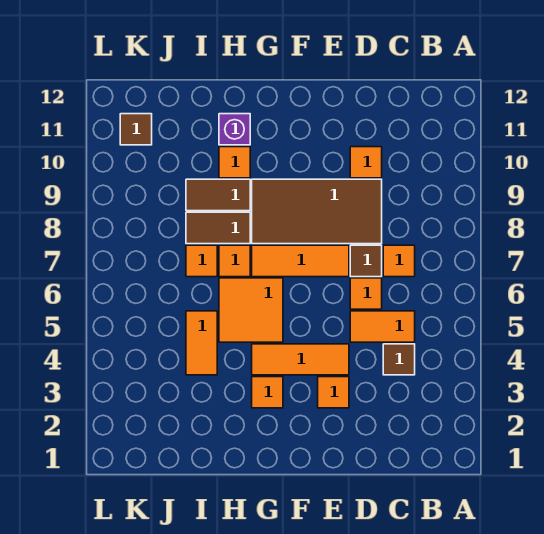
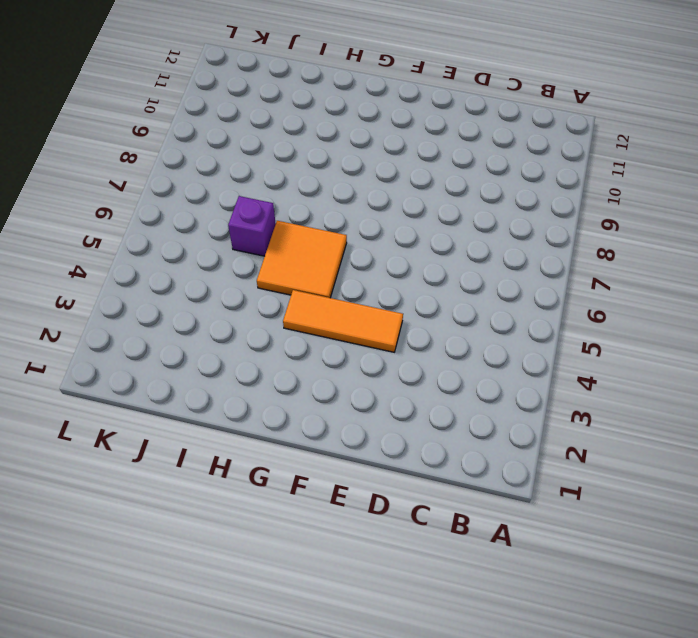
purple 1x1 brick [228,196,276,256] -> purple 1x1 brick moved to [219,114,250,145]
none -> brown 1x1 tile [383,344,415,375]
none -> orange 1x2 tile [350,311,415,342]
none -> orange 1x1 tile [383,245,415,277]

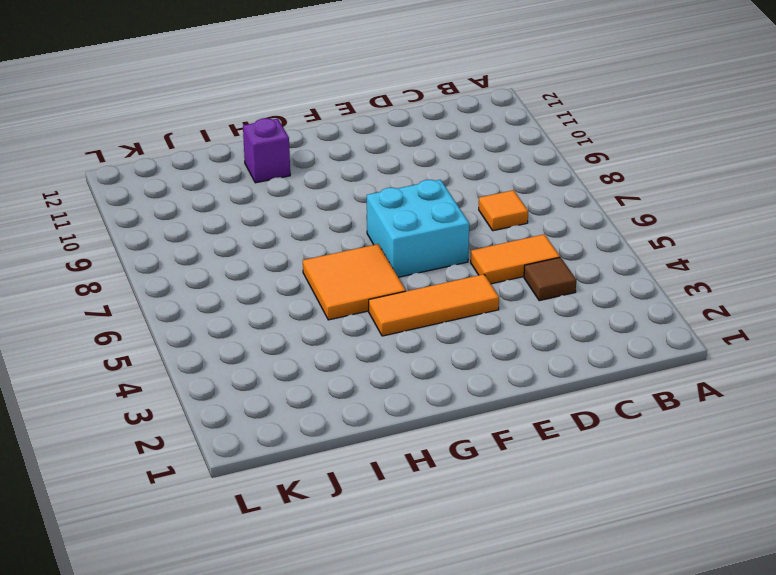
cyan 2x2 brick [367,180,469,277] -> orange 1x3 tile [252,245,349,277]
none -> orange 1x1 tile [350,278,382,309]
none -> brown 1x1 tile [350,245,382,277]
none -> brown 2x4 tile [252,179,382,244]

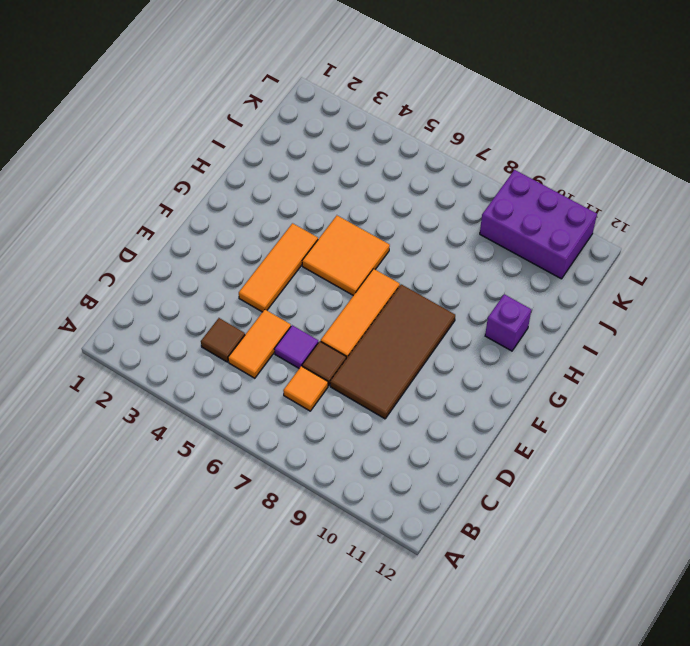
purple 1x1 tile [274,325,318,368] -> orange 1x1 tile [350,278,382,309]
purple 2x3 brick [480,170,597,279] -> brown 1x1 tile [120,114,152,145]
none -> orange 1x1 tile [350,147,382,178]
none -> orange 1x1 tile [318,377,349,408]
none -> orange 1x1 tile [252,377,283,408]

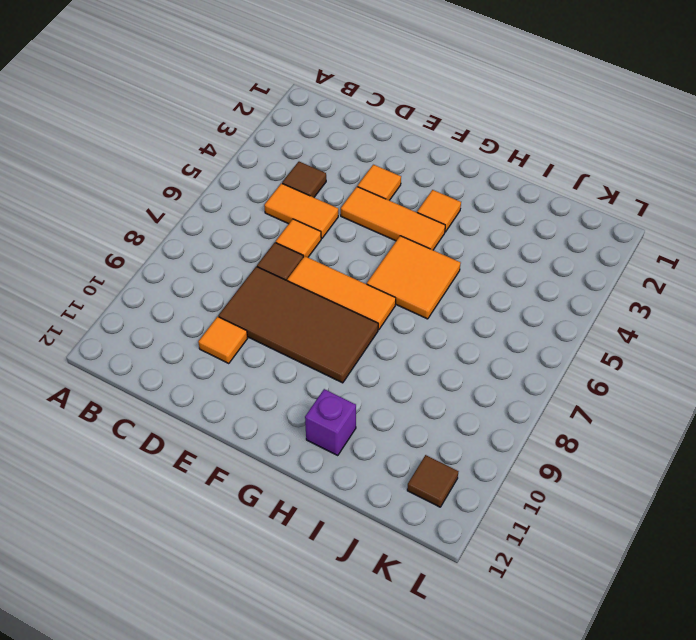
none -> orange 1x1 tile [383,245,415,277]
none -> orange 1x1 tile [219,245,250,277]
none -> brown 1x2 tile [186,212,250,244]

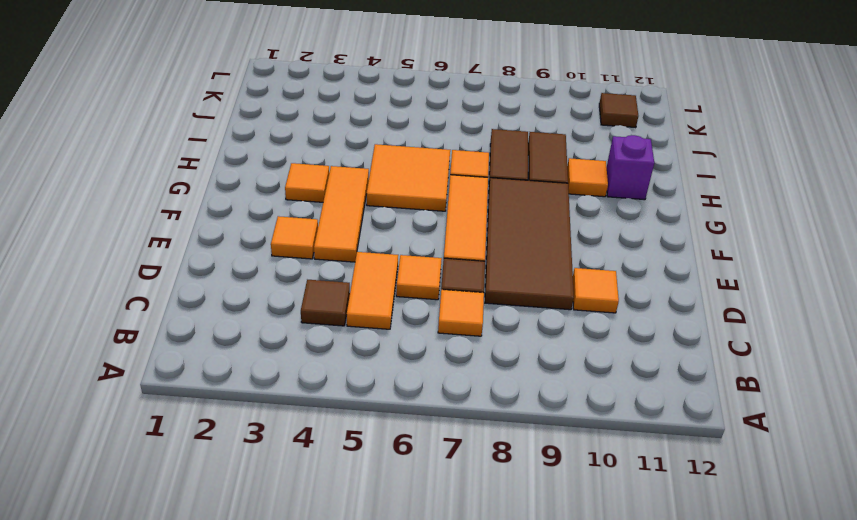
none -> orange 1x2 tile [186,311,217,375]
none -> orange 1x1 tile [186,245,217,277]

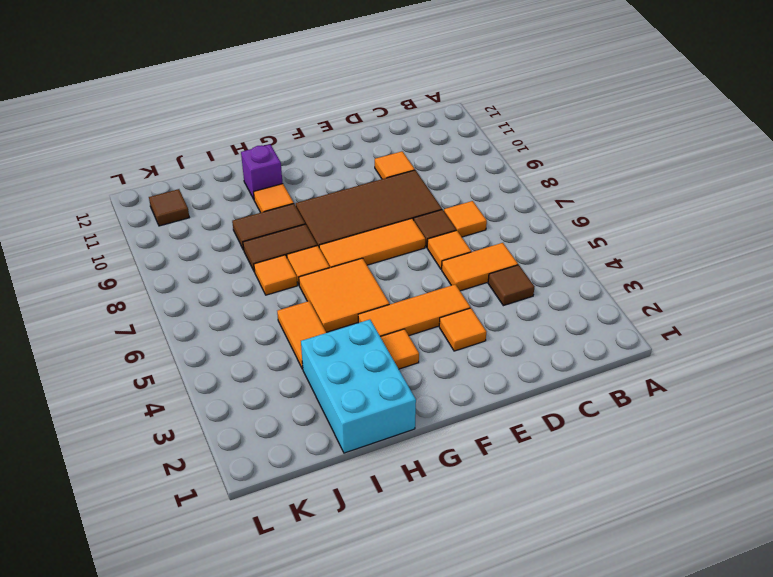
cyan 2x3 brick [301,320,416,453] -> none

